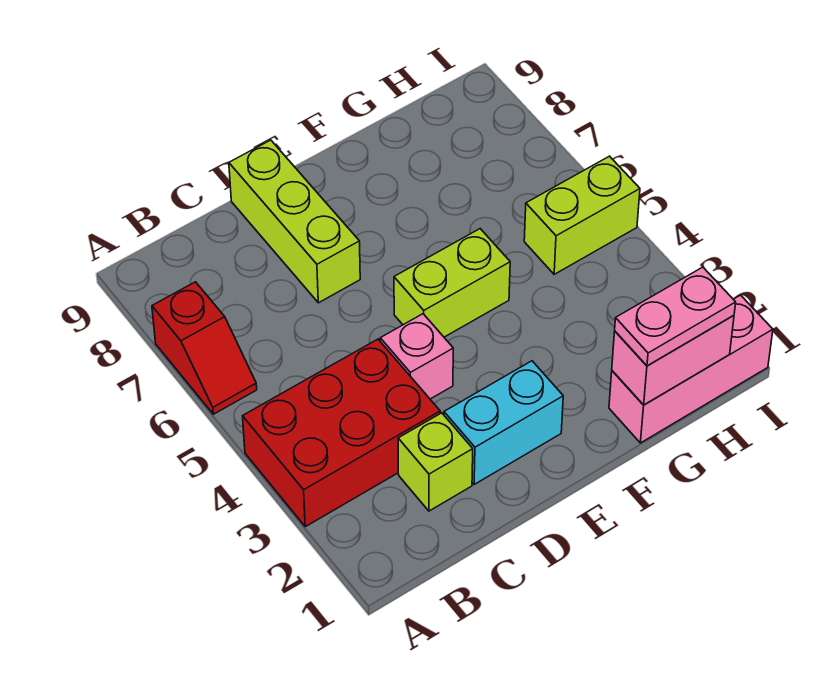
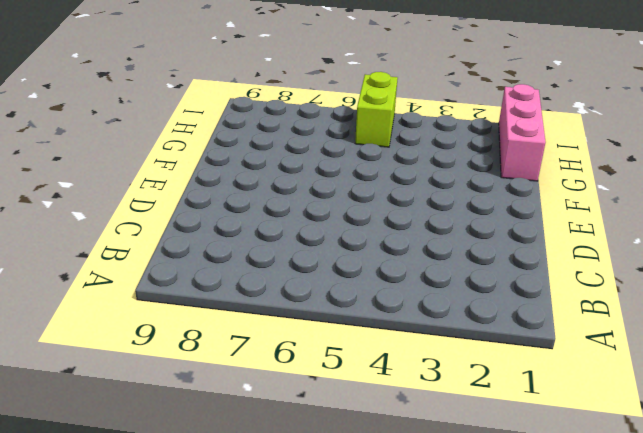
none -> red 2x3 brick [243,339,440,527]
none -> red 1x2 slope [152,282,257,414]

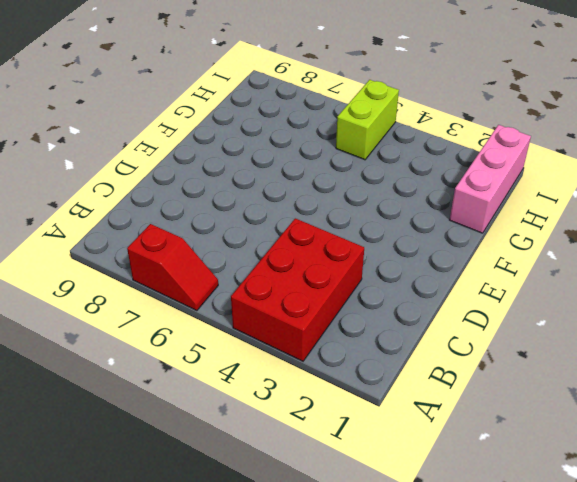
none -> lime 1x1 brick [398,413,473,511]
none -> cyan 1x2 brick [444,361,563,484]

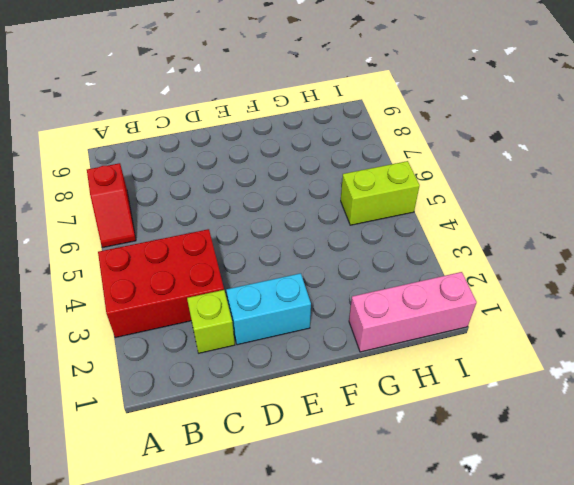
none -> pink 1x1 brick [380,314,453,399]
none -> lime 1x3 brick [229,140,360,303]

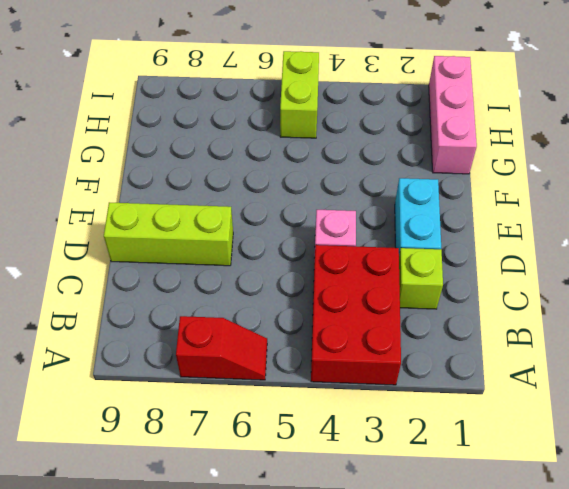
none -> lime 1x2 brick [394,229,510,337]
none -> pink 1x2 brick [612,316,734,405]

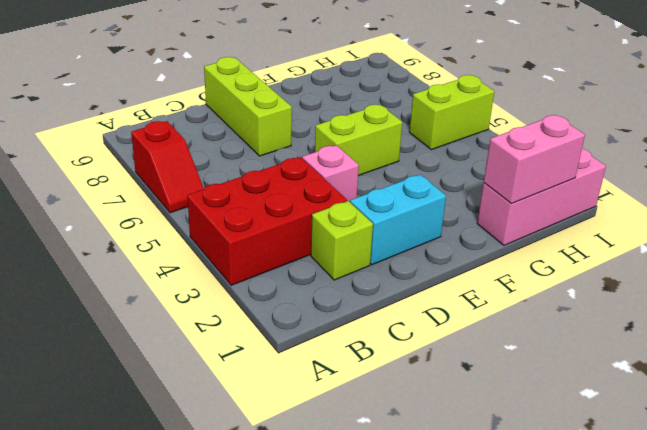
none -> pink 1x2 plate [615,267,736,366]

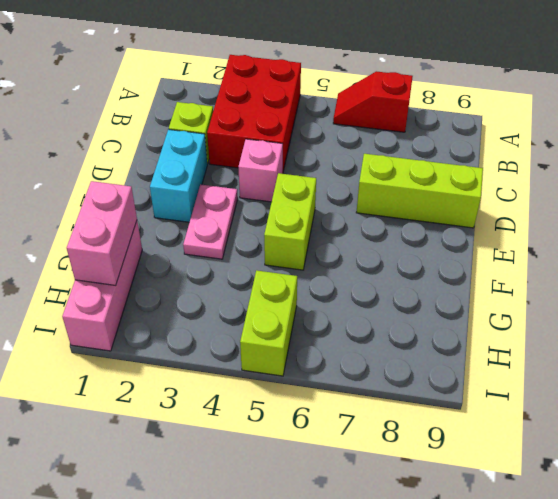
pink 1x2 plate [183,184,238,259] -> pink 1x2 plate moved to [615,267,736,366]

